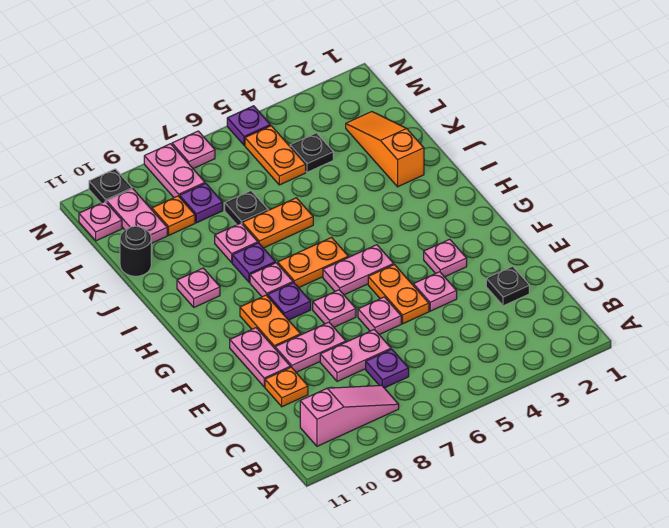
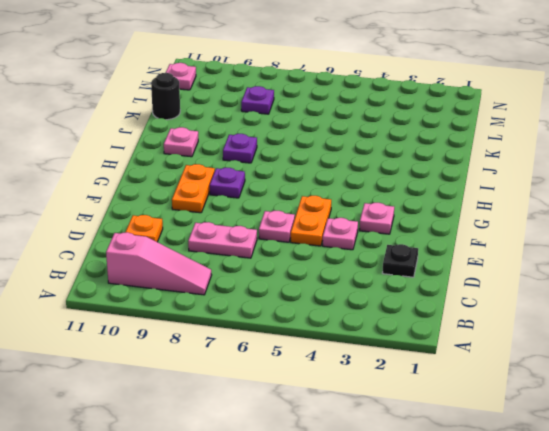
none -> purple 1x1 plate [366,349,409,388]
none -> pink 1x2 plate [275,322,346,372]
none -> pink 1x2 plate [230,328,291,387]
none -> pink 1x1 plate [313,290,356,327]

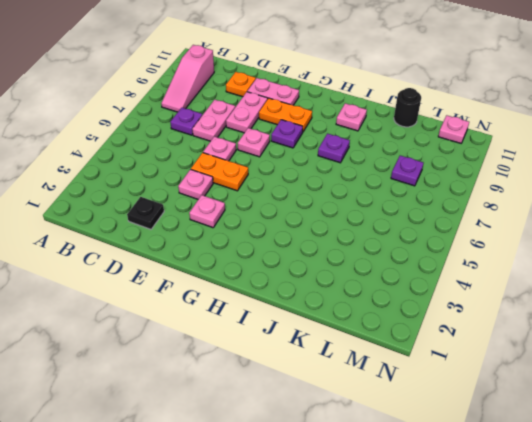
none -> pink 1x2 plate [323,245,394,295]
none -> orange 1x2 plate [278,238,348,288]
none -> pink 1x1 plate [250,263,293,297]
none -> orange 1x3 slope [346,112,424,187]

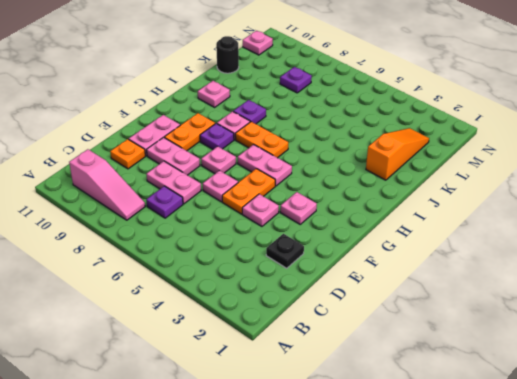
none -> orange 1x2 plate [242,198,313,248]
none -> pink 1x1 plate [215,223,258,262]
none -> black 1x1 plate [225,191,268,225]
none -> black 1x1 plate [290,133,333,172]

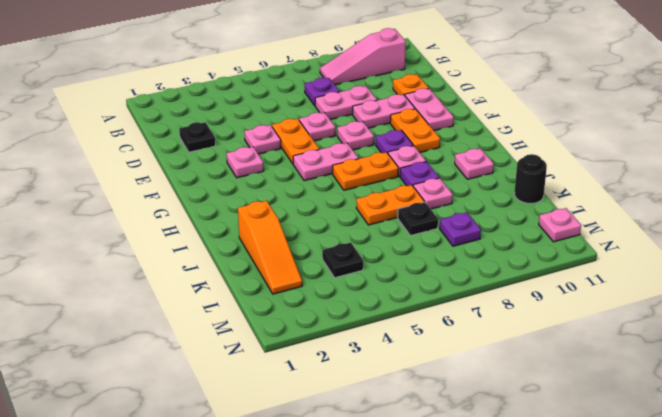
none -> orange 1x2 plate [245,126,306,185]
none -> orange 1x1 plate [152,196,195,235]
none -> pink 1x2 plate [107,189,167,243]
none -> pink 1x2 plate [144,144,205,198]

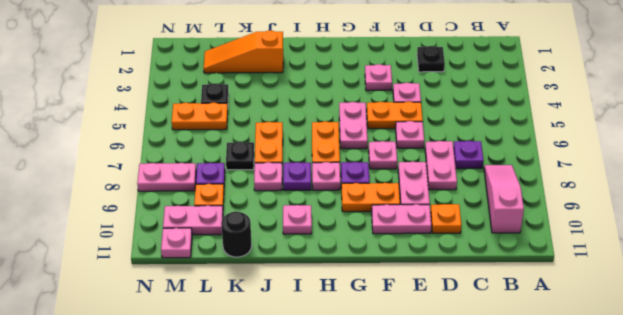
none -> purple 1x1 plate [227,106,270,145]
none -> pink 1x1 plate [172,131,215,169]
none -> black 1x1 plate [89,169,132,203]

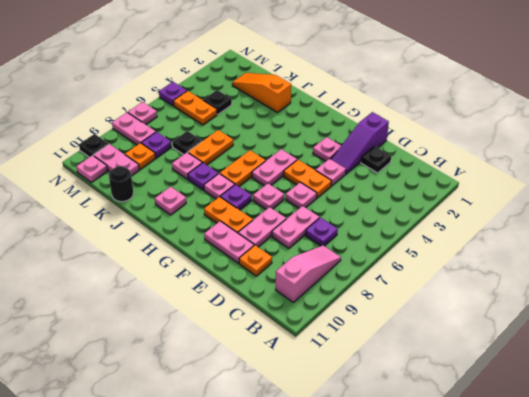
purple 1x3 slope [331,112,389,174] -> none

